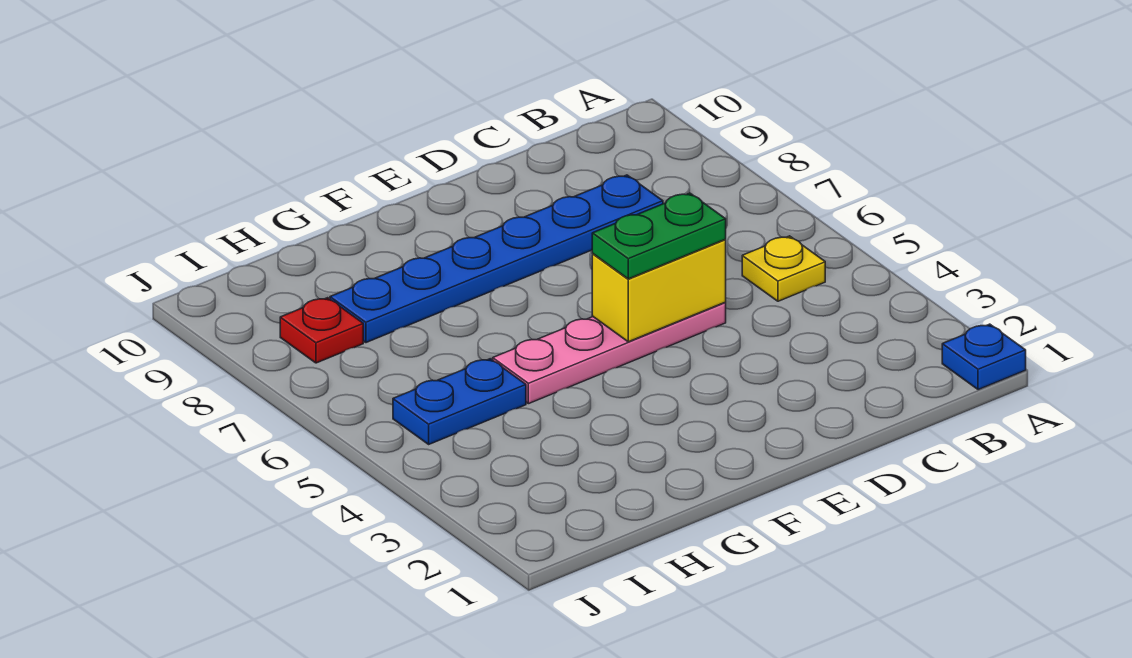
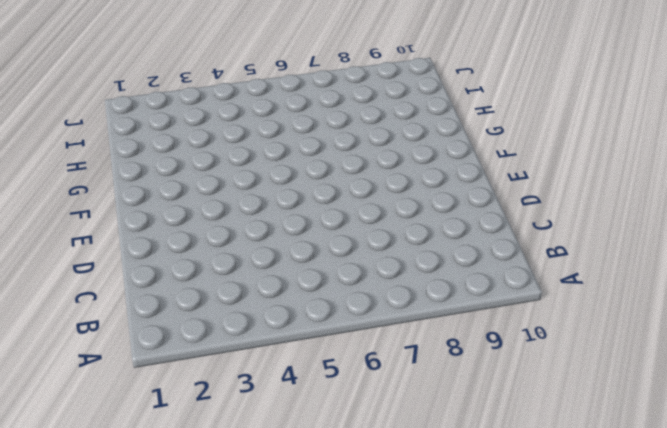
none -> blue 1x1 plate [942,324,1026,390]
none -> yellow 1x1 plate [742,236,825,301]

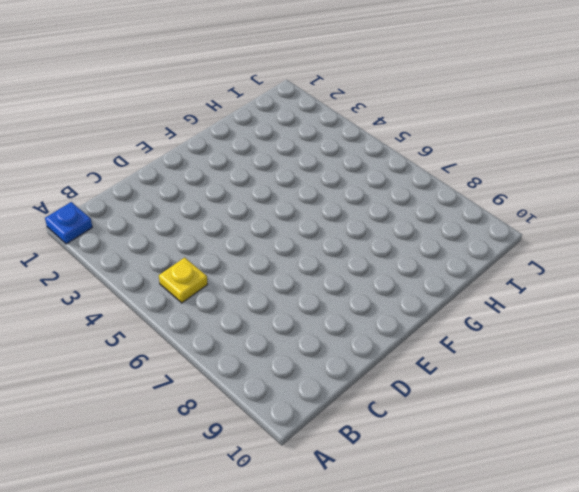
none -> blue 1x6 plate [330,175,663,343]
none -> pink 1x4 plate [493,303,726,404]

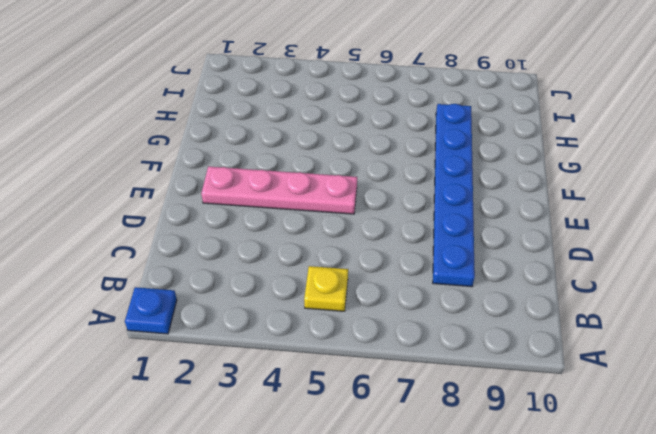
pink 1x4 plate [201,166,357,214] -> pink 1x4 plate turned to [493,303,726,404]
none -> blue 1x2 plate [393,359,526,444]
none -> red 1x1 plate [280,298,363,363]

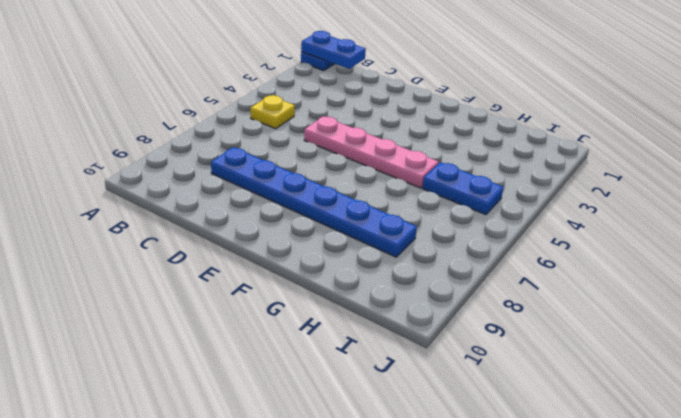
blue 1x2 plate [301,31,366,69] -> none
none -> red 1x1 plate [280,298,363,363]
none -> yellow 1x2 brick [592,240,726,342]

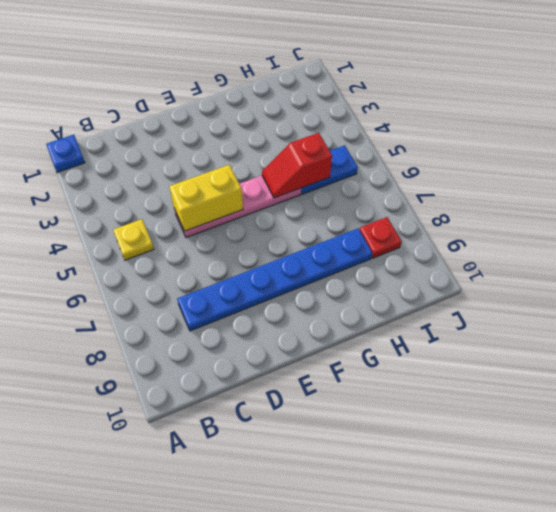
red 1x2 slope [262,133,332,198] -> none
none -> green 1x2 plate [592,193,726,279]

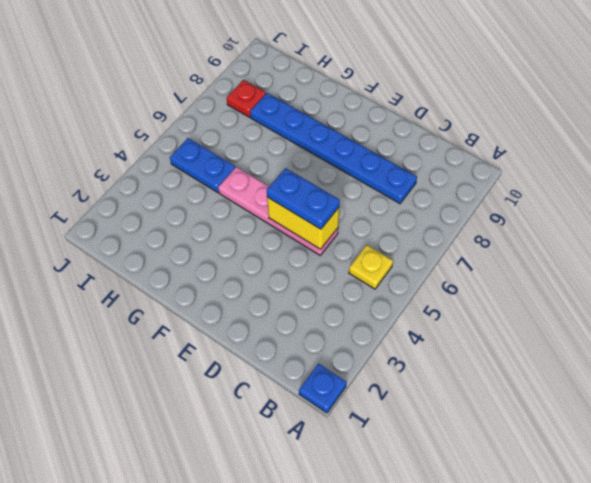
blue 1x2 plate [267,168,340,229] -> green 1x2 plate [592,193,726,279]

